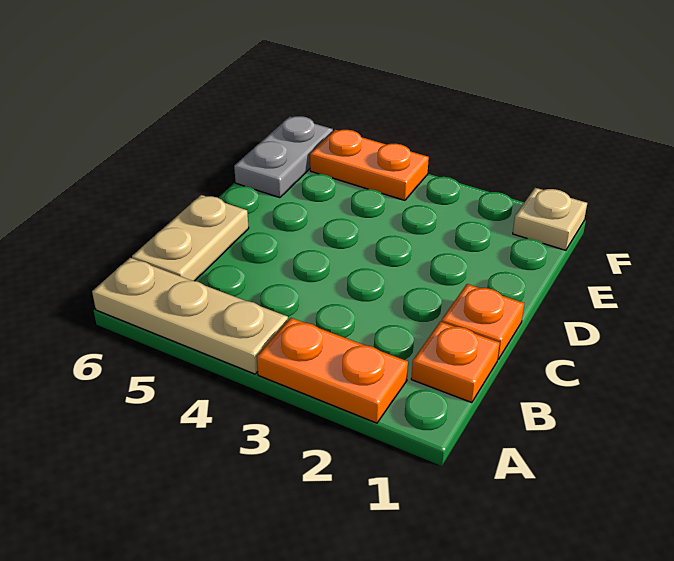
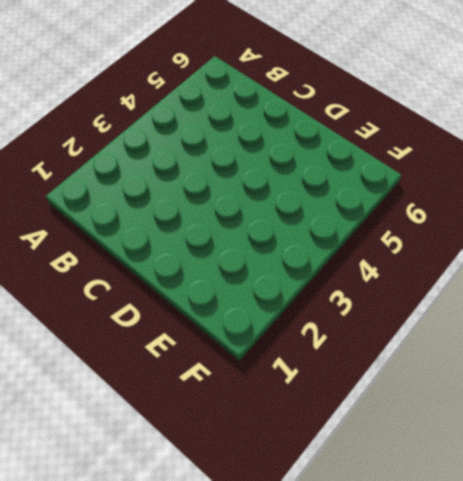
none -> orange 1x2 plate [257,318,408,423]
none -> tan 1x3 plate [92,258,288,374]

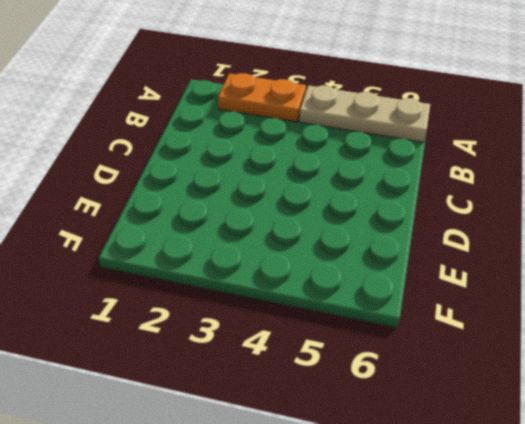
none -> orange 1x1 plate [411,322,500,403]
none -> tan 1x2 plate [132,195,249,281]

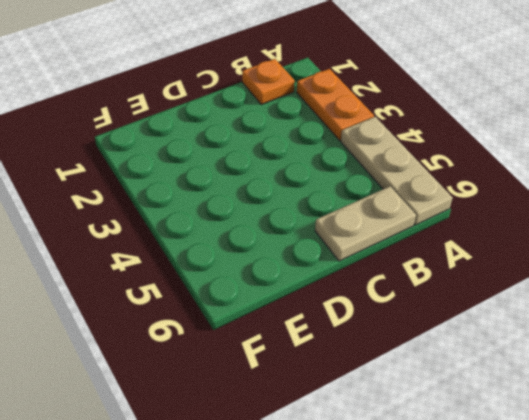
none -> orange 1x1 plate [441,284,524,359]
none -> grey 1x2 plate [234,116,333,198]

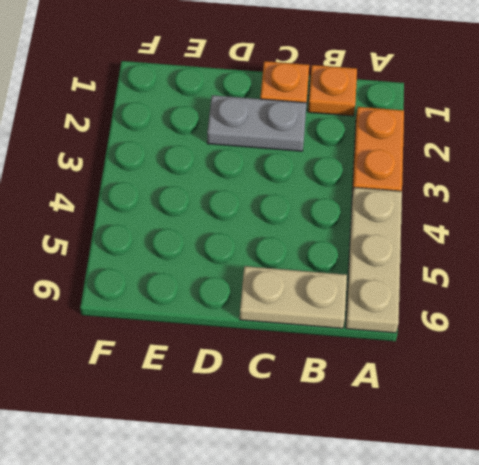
grey 1x2 plate [207,95,307,151] -> grey 1x2 plate moved to [234,116,333,198]
none -> tan 1x1 plate [513,188,587,250]
none -> orange 1x2 plate [310,130,429,200]

